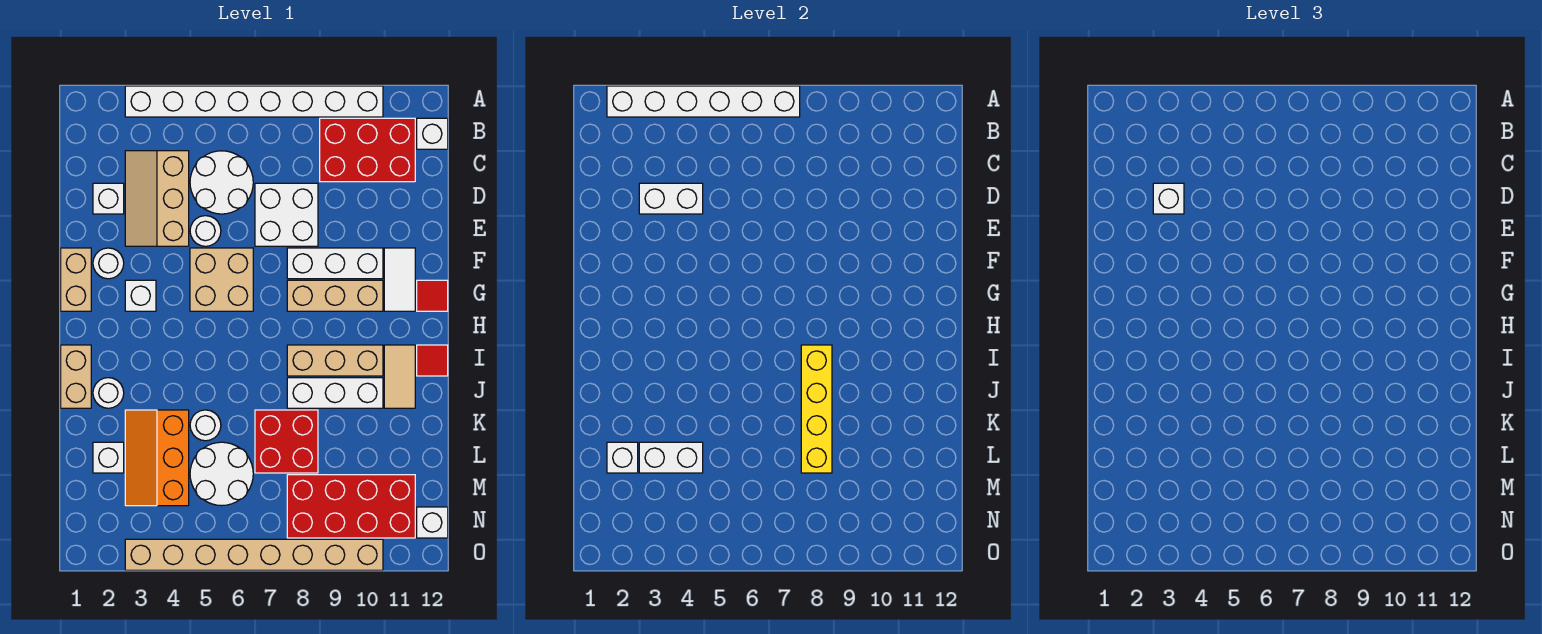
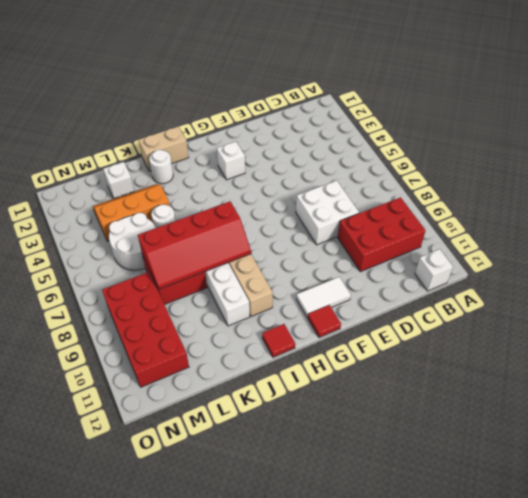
red 2x3 brick [338,197,426,272] -> red 2x3 brick turned to [320,118,415,182]
red 2x4 slope [138,201,251,289] -> yellow 1x4 brick [801,345,832,473]
none -> white 1x8 brick [125,86,383,117]
none -> tan 2x3 slope [125,151,189,246]
none -> white 2x2 round brick [190,151,253,214]
none -> white 1x1 brick [93,183,124,214]

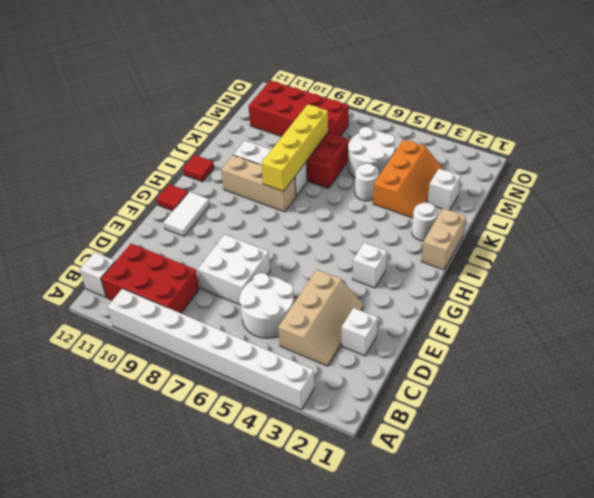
none -> white 1x1 round brick [190,216,221,246]
none -> tan 1x2 brick [61,248,91,311]
none -> white 1x1 round brick [93,248,124,279]
none -> tan 2x2 brick [190,248,253,311]

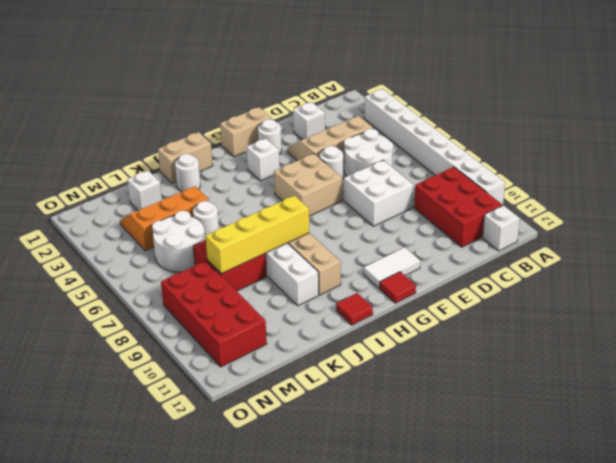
none -> white 1x3 brick [287,248,383,279]
none -> tan 1x3 brick [287,280,383,311]
none -> tan 1x2 tile [384,345,415,408]
none -> white 1x1 brick [417,507,448,538]

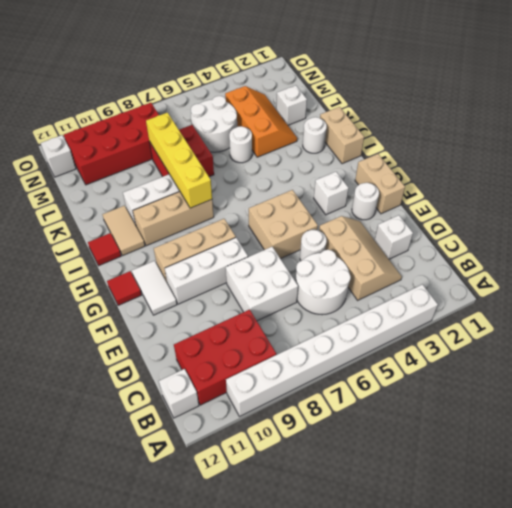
none -> tan 1x8 brick [125,539,383,570]
none -> white 1x6 brick [607,86,800,117]
none -> white 1x2 brick [639,183,703,214]
none -> white 1x1 brick [607,442,638,473]

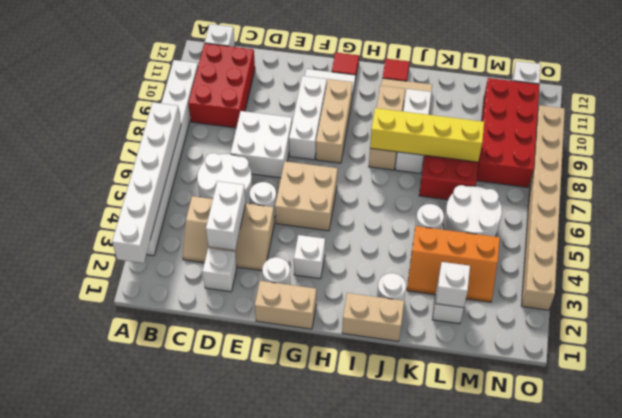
none -> white 1x2 brick [639,442,703,473]
none -> white 1x1 brick [1153,183,1184,214]

